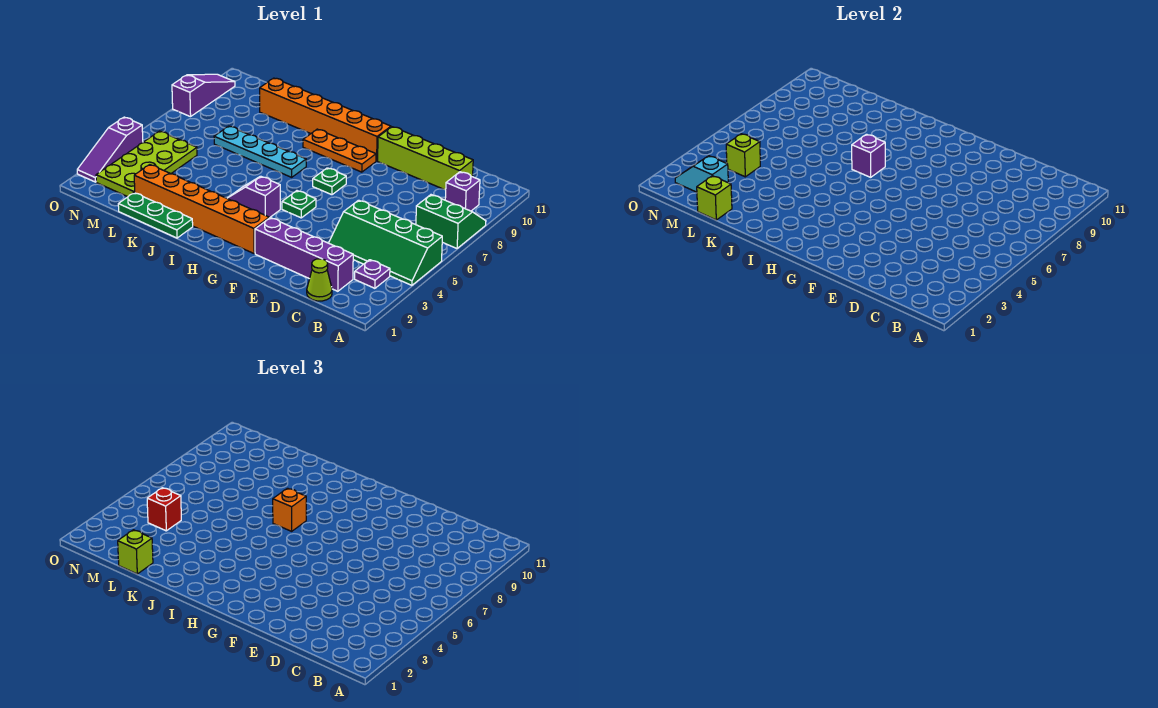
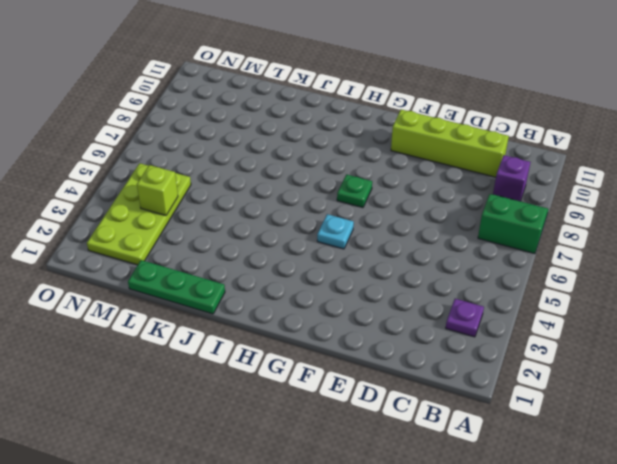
cyan 1x1 plate [317,214,354,249] -> green 1x1 plate [282,191,316,218]
none -> green 2x4 slope [329,200,442,285]
none -> lime 1x1 cone [307,259,332,301]
none -> purple 1x4 brick [255,218,353,291]

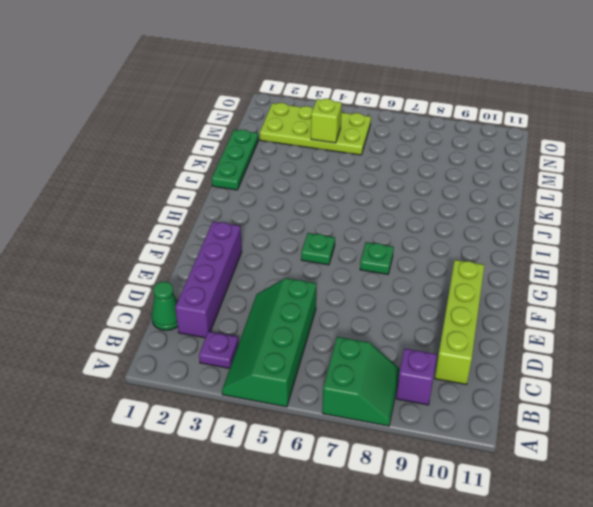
green 1x1 cone [152,282,178,330] -> lime 1x1 cone [307,259,332,301]
none -> orange 1x6 brick [134,165,269,253]
none -> orange 1x3 plate [303,129,376,172]
none -> orange 1x6 brick [260,78,391,161]

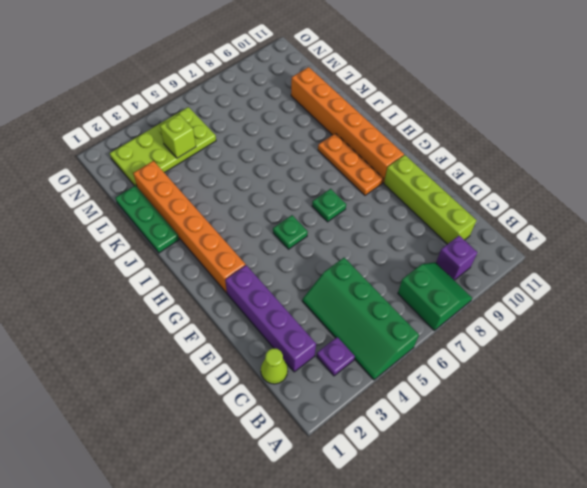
none -> purple 1x2 slope [227,176,280,218]
none -> cyan 1x4 plate [214,126,306,177]
none -> purple 1x3 slope [77,117,143,182]

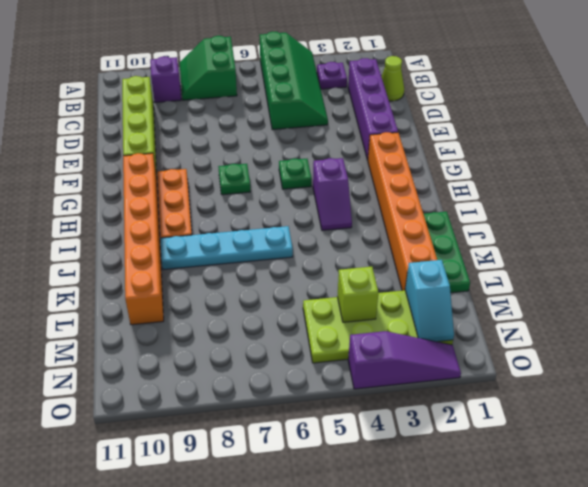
cyan 1x4 plate [160,226,293,270] -> cyan 1x4 plate turned to [214,126,306,177]
none -> purple 1x3 slope [172,74,235,117]
none -> purple 1x1 brick [852,134,885,177]
none -> lime 1x1 brick [697,176,732,220]

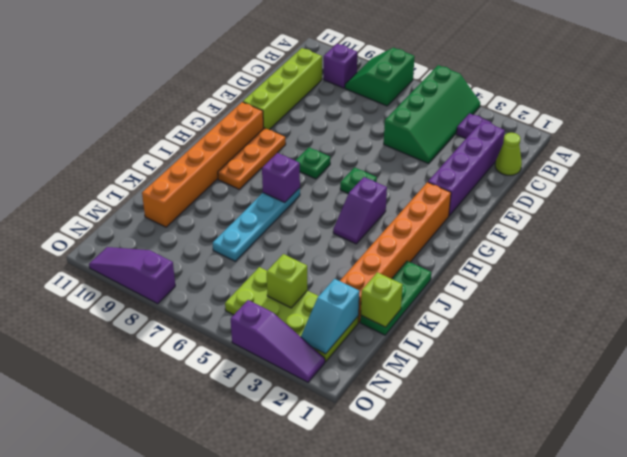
none -> orange 1x1 brick [273,488,306,531]
none -> lime 1x1 brick [118,530,153,574]
none -> red 1x1 brick [147,488,181,531]

